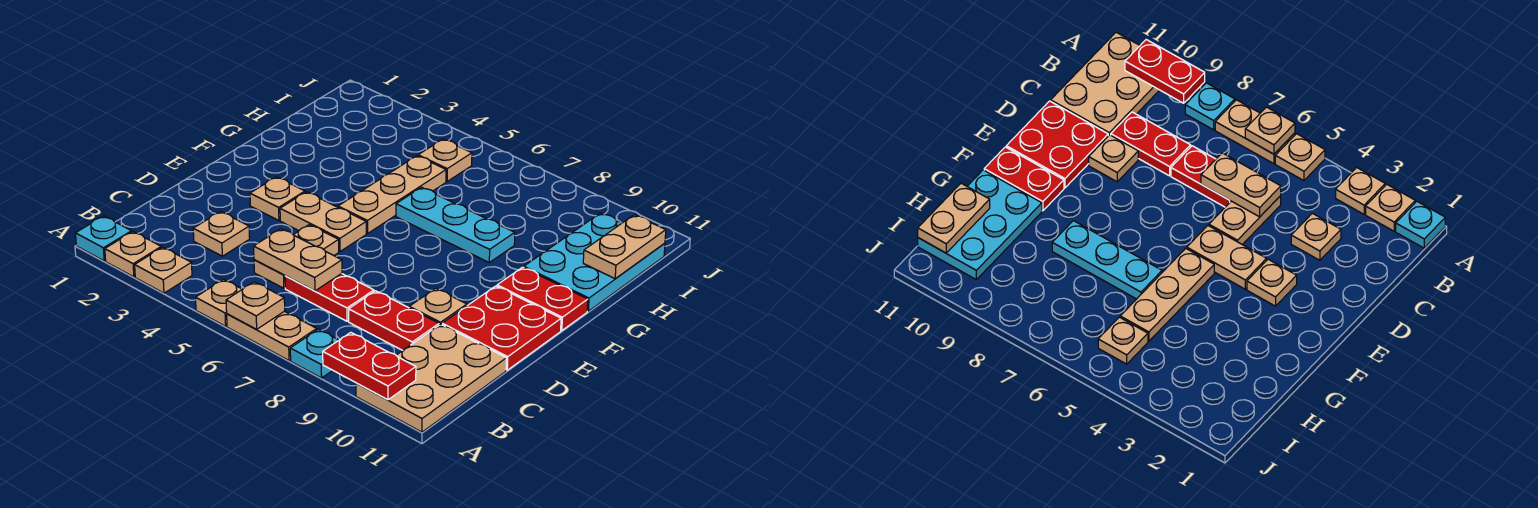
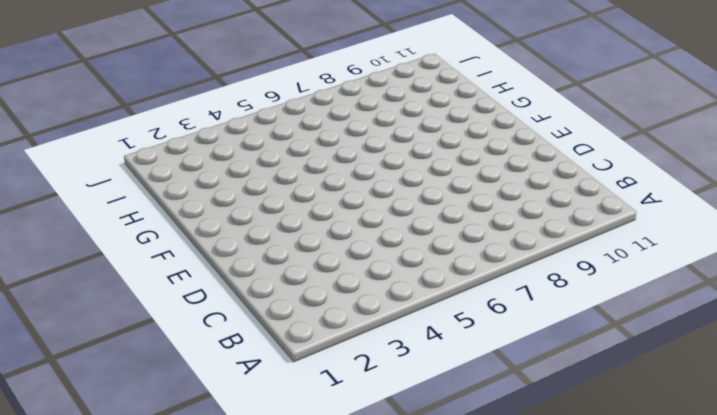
none -> cyan 1x1 plate [76,216,132,261]
none -> tan 1x1 plate [105,232,161,277]
none -> tan 1x1 plate [135,247,192,293]

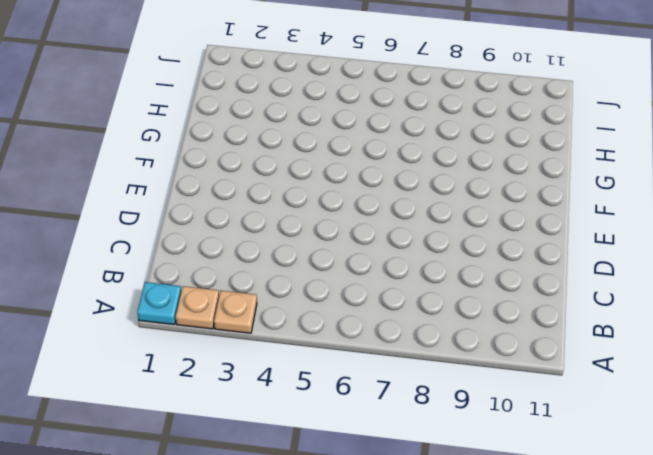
none -> tan 1x1 plate [196,279,242,326]
none -> tan 1x2 plate [227,311,317,360]
none -> cyan 1x1 plate [290,329,339,378]

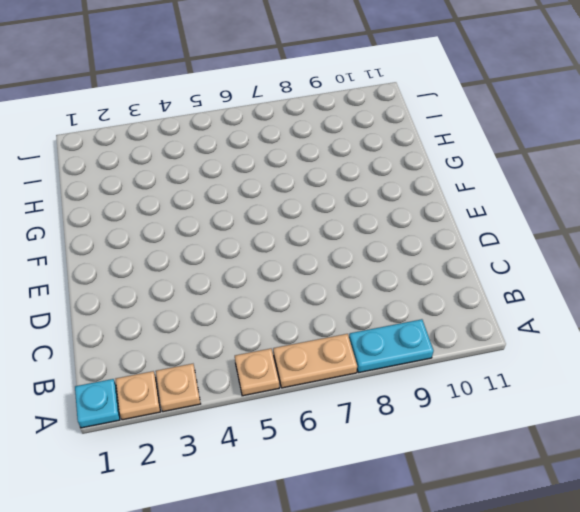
cyan 1x2 plate [349,319,434,373] -> cyan 1x1 plate [290,329,339,378]
none -> tan 2x3 plate [356,324,506,432]
none -> tan 1x1 plate [193,212,250,256]
none -> tan 1x2 plate [254,225,339,288]

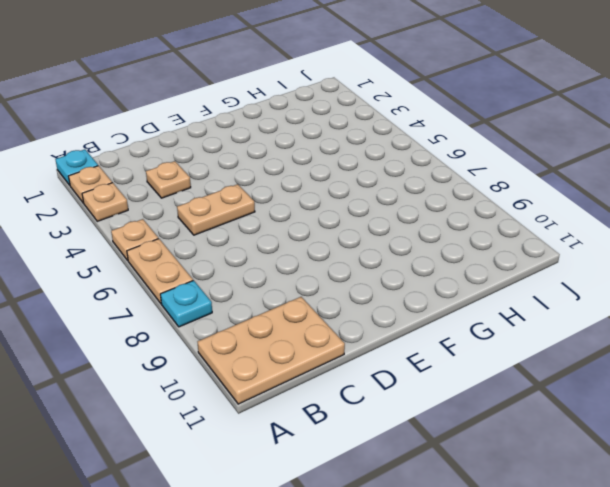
none -> red 1x2 plate [285,274,374,321]
none -> red 1x2 plate [349,291,439,351]
none -> tan 1x1 plate [409,288,467,325]

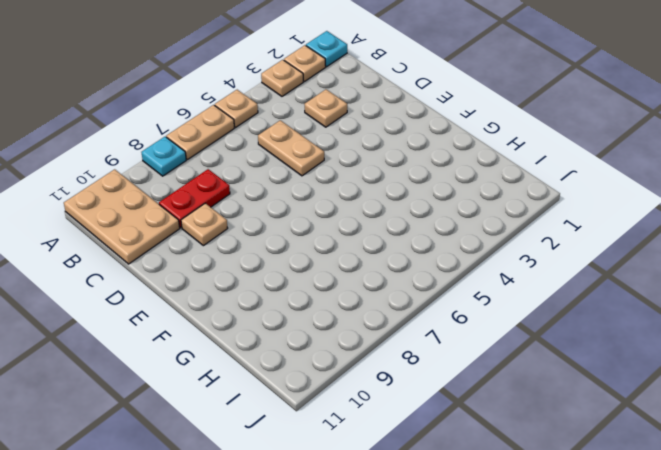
none -> red 1x2 plate [285,274,374,321]
none -> red 2x2 plate [442,286,561,370]
none -> tan 1x1 plate [250,177,305,220]

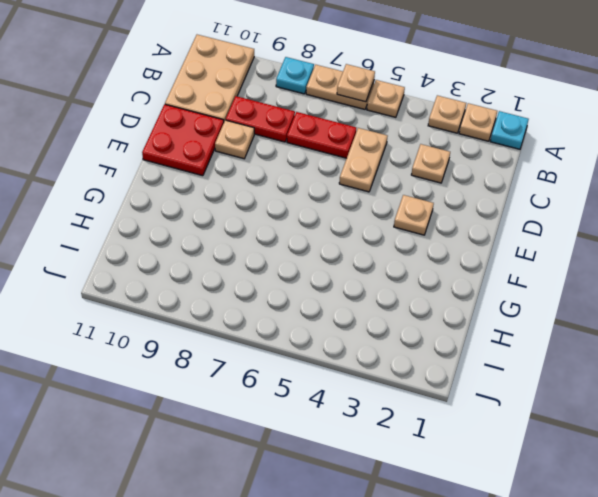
none -> tan 1x2 plate [280,192,366,251]
none -> tan 1x3 plate [338,156,446,234]
none -> red 1x2 plate [497,267,588,331]

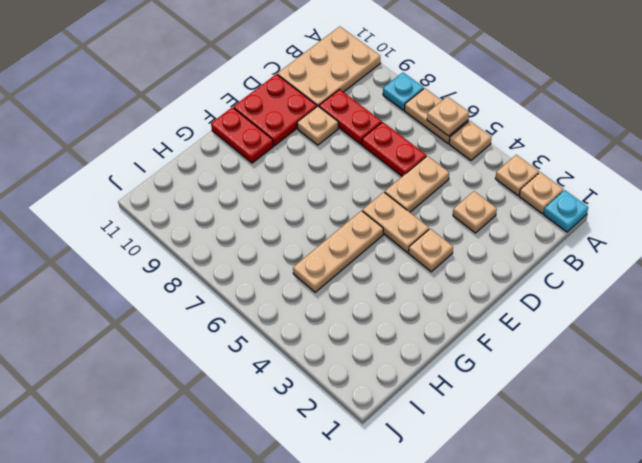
none -> cyan 1x3 plate [396,187,515,262]
none -> cyan 2x3 plate [524,213,665,311]
none -> tan 1x1 plate [418,139,472,181]

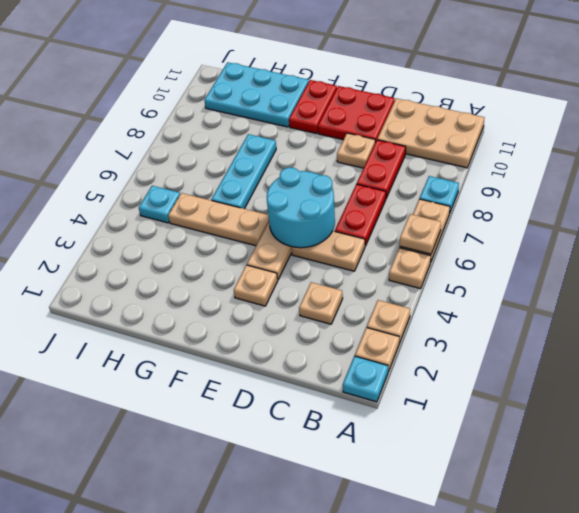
cyan 2x2 round brick [267,167,335,248] -> none
cyan 1x1 plate [139,186,180,223] -> tan 1x1 plate [418,139,472,181]
none -> red 1x2 plate [323,332,416,400]
none -> tan 1x2 plate [254,229,342,291]
none -> tan 1x2 plate [583,215,666,279]

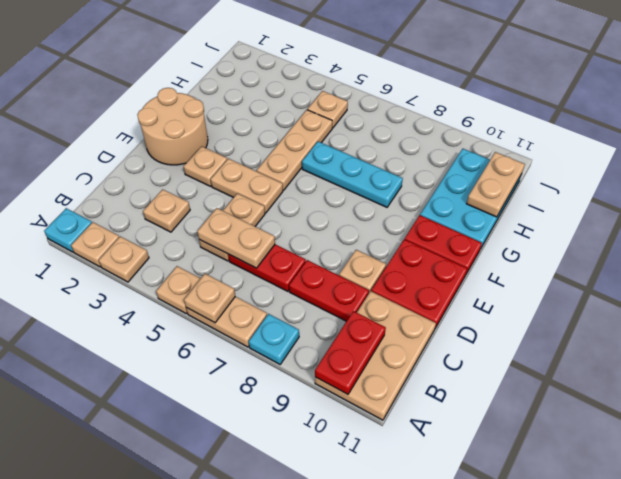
red 1x2 plate [315,311,386,394] -> red 1x2 plate turned to [323,332,416,400]
tan 2x2 round brick [137,88,208,165] -> none

